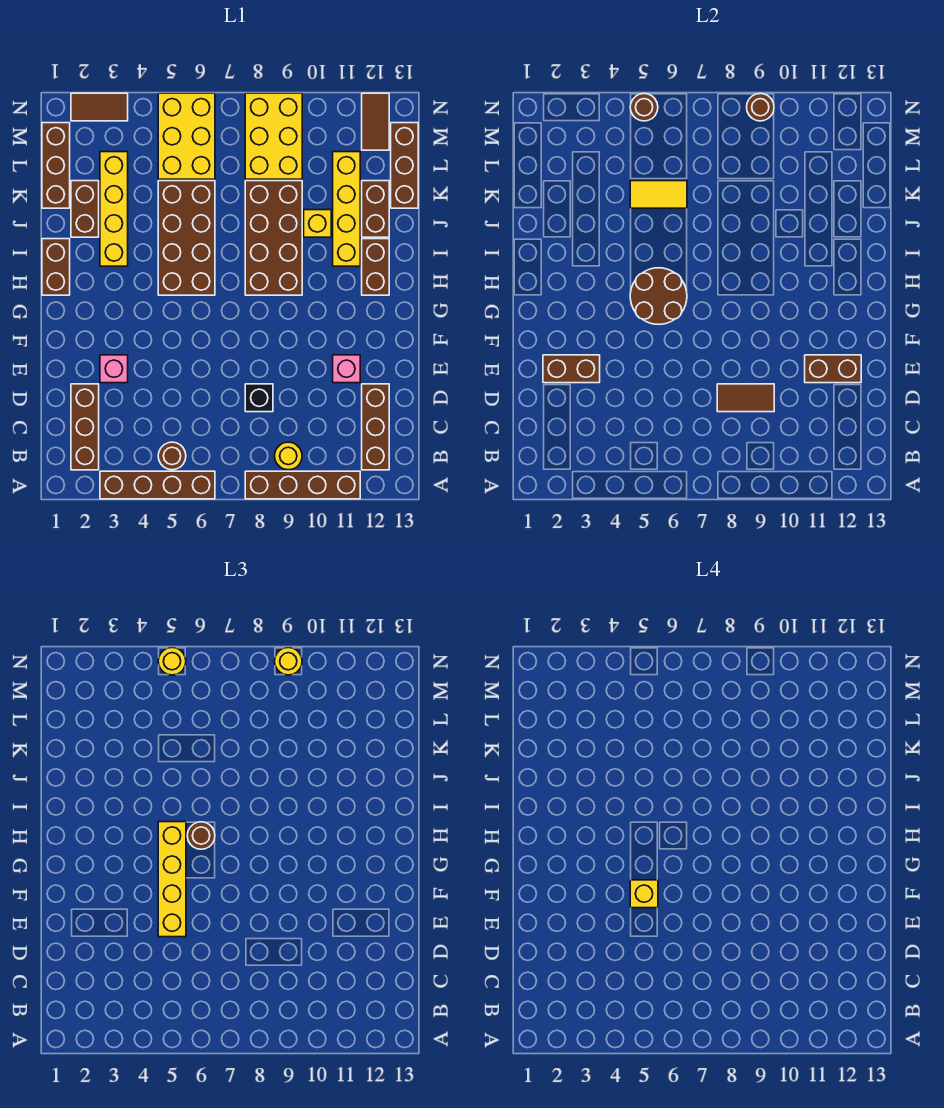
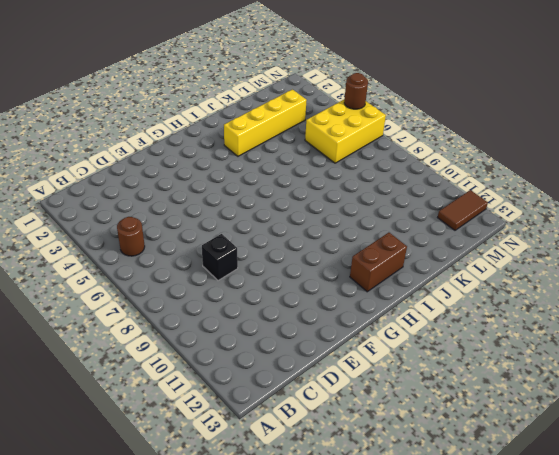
none -> brown 1x4 brick [100,471,215,499]
none -> brown 1x4 brick [245,471,360,499]
none -> brown 1x3 brick [71,384,99,470]
none -> yellow 1x1 round brick [275,442,302,470]

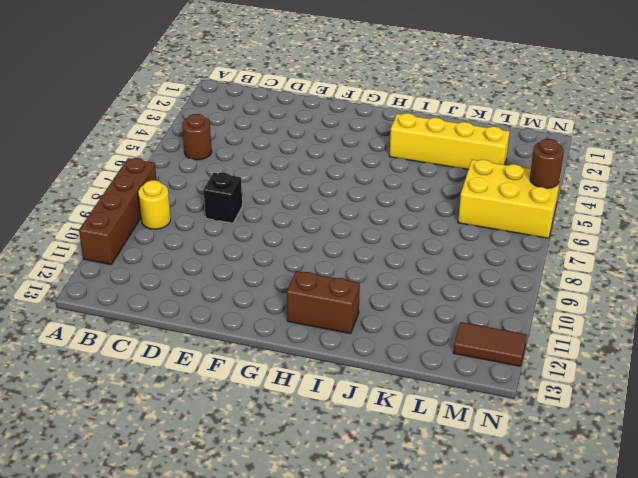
none -> brown 1x4 brick [100,471,215,499]
none -> brown 1x3 brick [71,384,99,470]
none -> brown 1x3 brick [362,384,389,470]
none -> pink 1x1 brick [100,355,128,383]

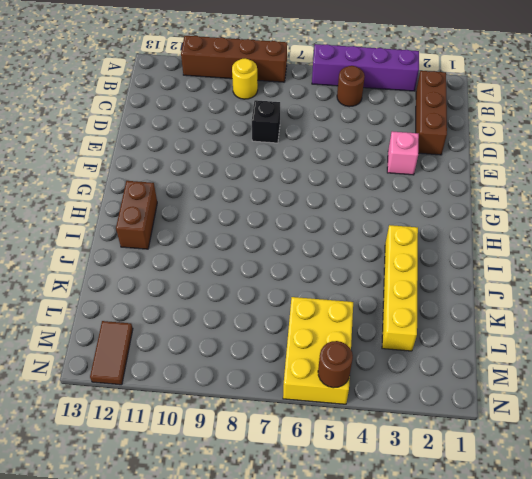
purple 1x4 brick [312,44,419,91] -> brown 1x4 brick [100,471,215,499]
none -> brown 1x3 brick [362,384,389,470]
none -> pink 1x1 brick [333,355,360,383]
none -> brown 1x2 brick [42,239,70,295]
none -> brown 2x4 brick [158,181,215,295]

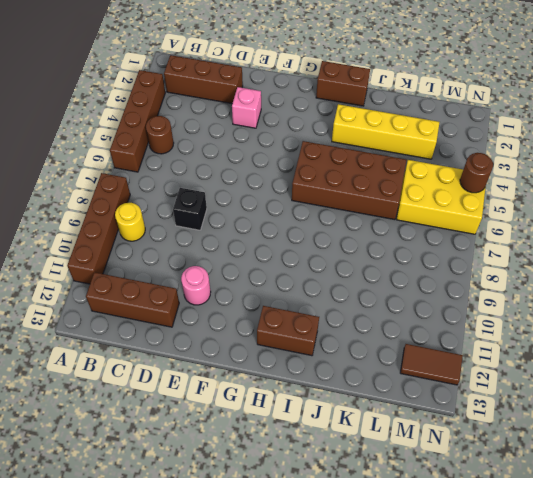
pink 1x1 round brick [181,266,211,305] -> pink 1x1 brick [333,355,360,383]
none -> brown 2x4 brick [245,181,302,295]
none -> yellow 1x4 brick [333,152,360,266]
none -> brown 1x2 brick [71,181,99,237]
none -> yellow 1x1 brick [304,210,331,237]

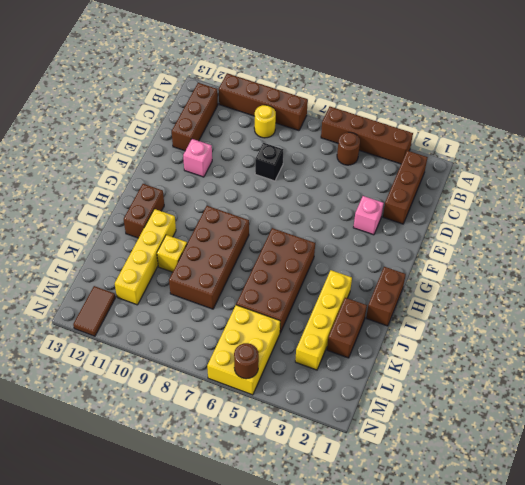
none -> brown 1x2 brick [362,181,389,237]
none -> brown 1x3 brick [42,123,70,208]
none -> brown 1x3 brick [391,123,418,208]
none -> yellow 2x3 brick [245,93,302,179]

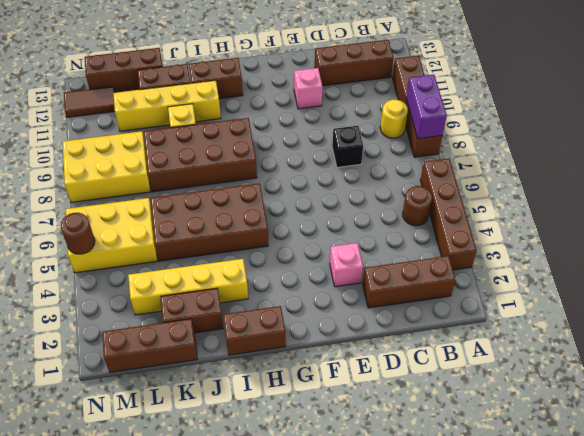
purple 1x2 brick [406,75,447,139] -> none
none -> brown 1x2 tile [71,93,128,121]
none -> brown 1x2 tile [717,384,774,412]
none -> brown 1x2 brick [543,355,600,383]
none -> brown 1x2 brick [805,355,861,383]

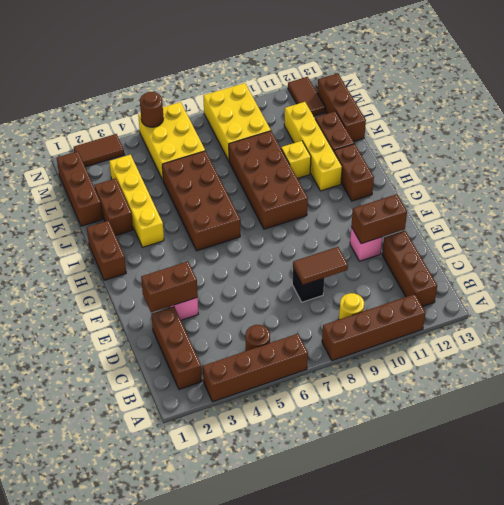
none -> brown 2x2 round brick [630,268,687,325]
none -> yellow 1x2 tile [630,181,687,208]
none -> brown 1x1 round brick [747,93,774,121]
none -> yellow 1x4 brick [158,822,186,937]

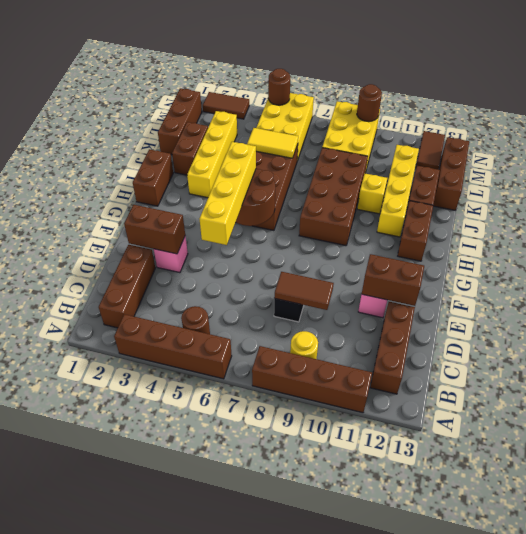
none -> brown 1x1 round brick [187,822,215,849]
none -> yellow 1x1 round brick [158,648,186,675]
none -> yellow 1x1 round brick [275,647,302,675]
none -> yellow 1x1 brick [630,880,658,908]

